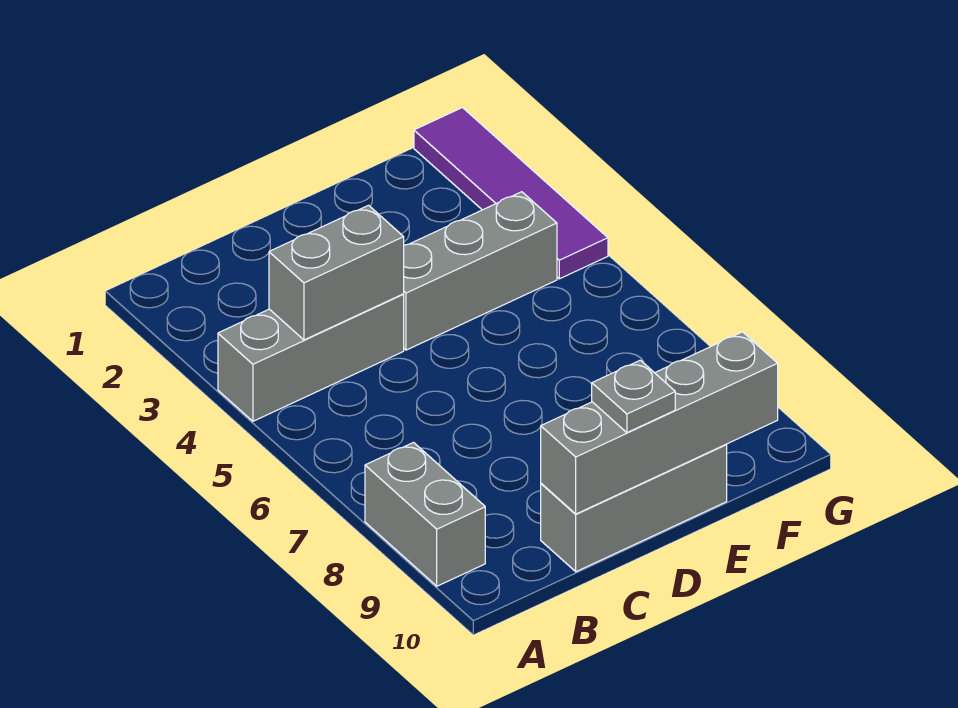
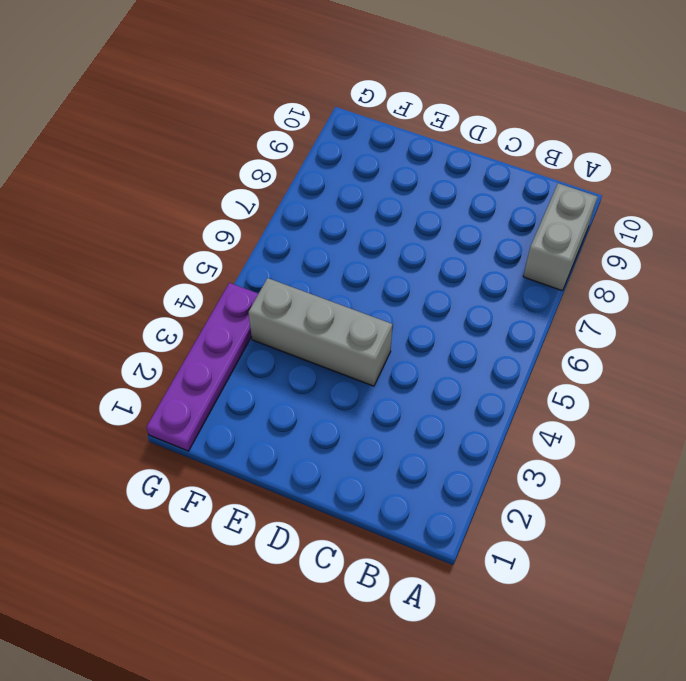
purple 1x4 plate [146,283,258,451] -> purple 1x4 tile [414,108,608,279]
none -> grey 1x3 brick [218,294,404,421]
none -> grey 1x3 brick [541,445,727,572]

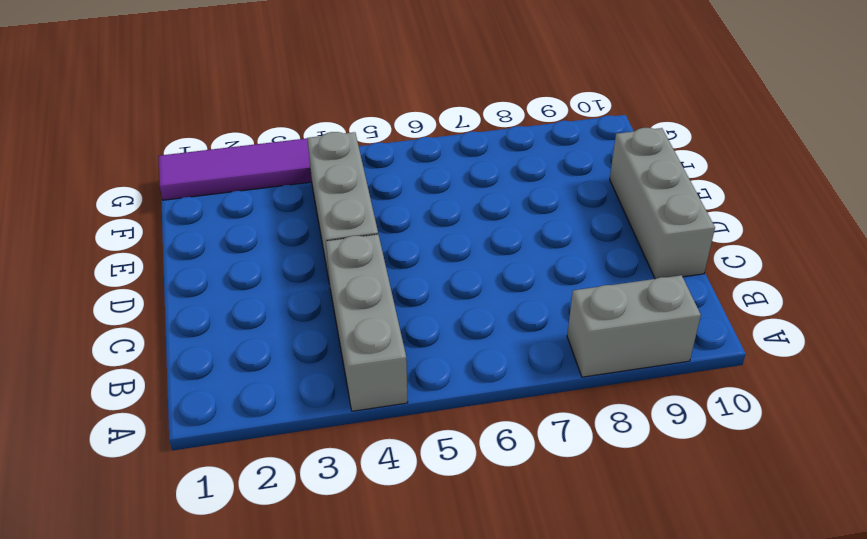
none -> grey 1x2 brick [269,205,404,340]
none -> grey 1x4 brick [541,332,778,514]

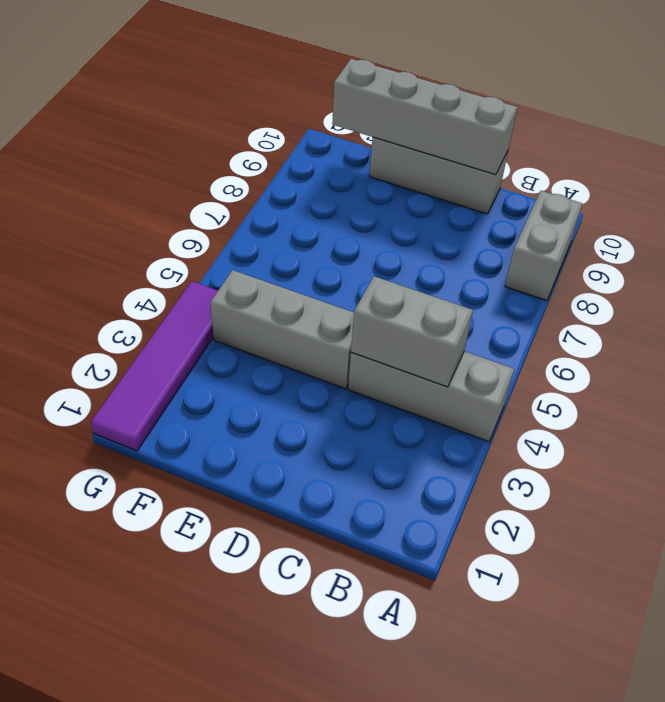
none -> grey 1x1 plate [592,360,675,433]

